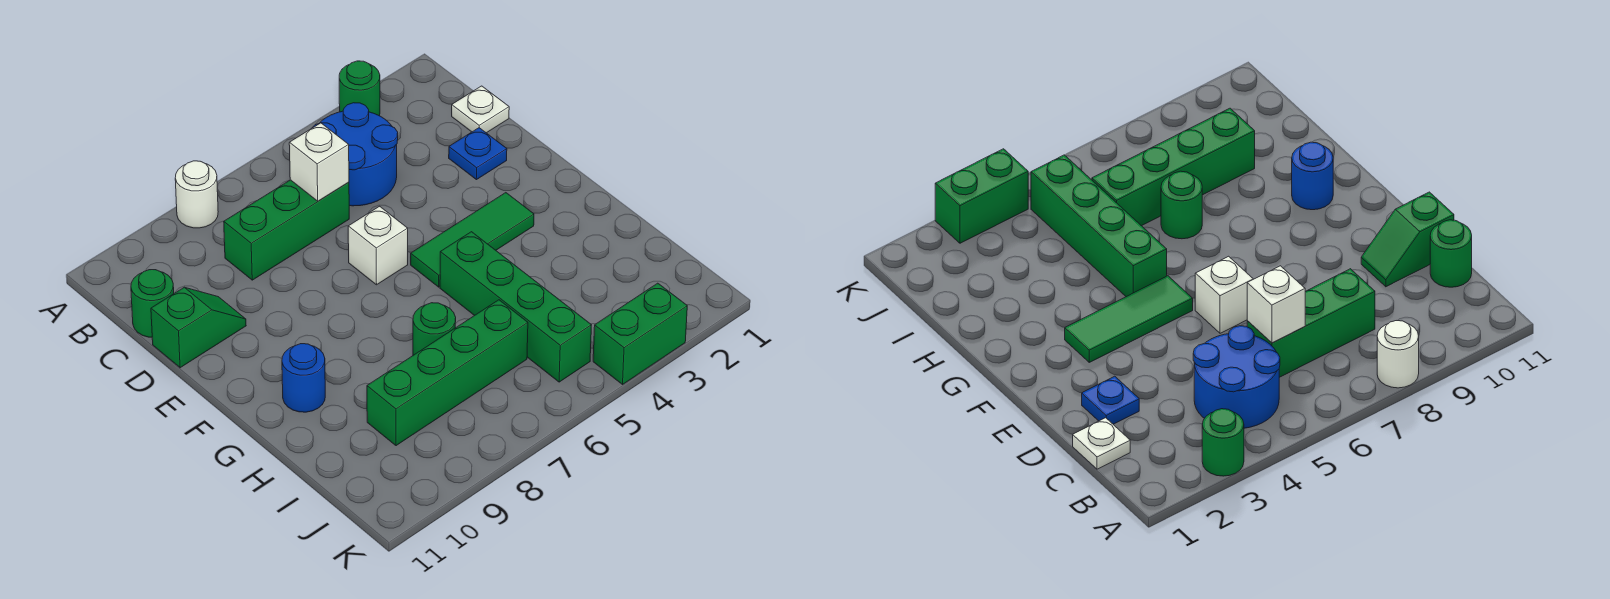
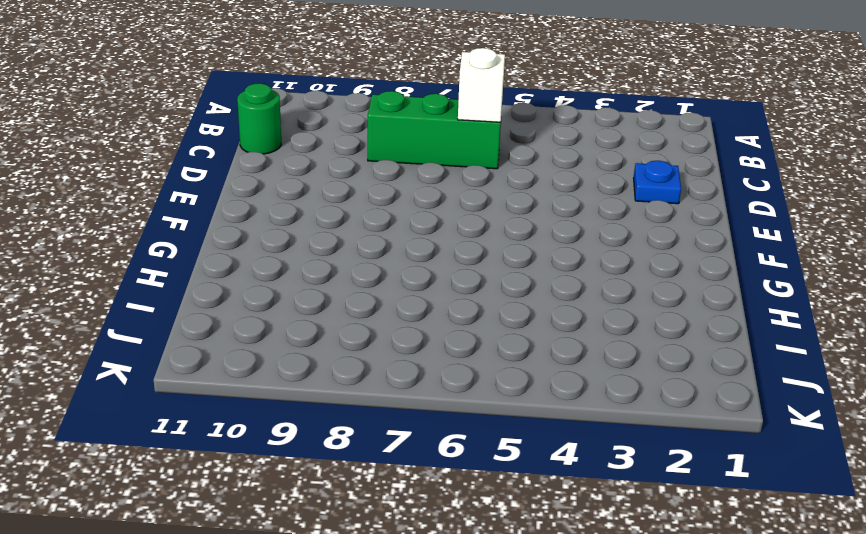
none -> green 1x1 round brick [339,61,380,116]
none -> white 1x1 round brick [175,161,218,228]
none -> blue 2x2 round brick [311,103,398,206]

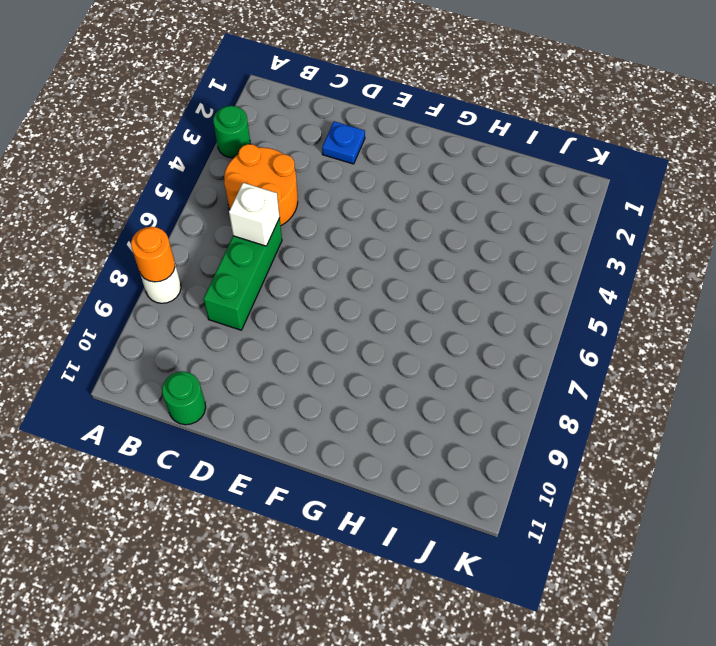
orange 1x1 round brick [131,227,175,282] -> none
orange 2x2 round brick [224,144,298,225] -> blue 2x2 round brick [311,103,398,206]
none -> white 1x1 plate [452,86,509,133]
none -> green 1x2 slope [151,287,246,368]
none -> white 1x1 brick [348,206,408,285]

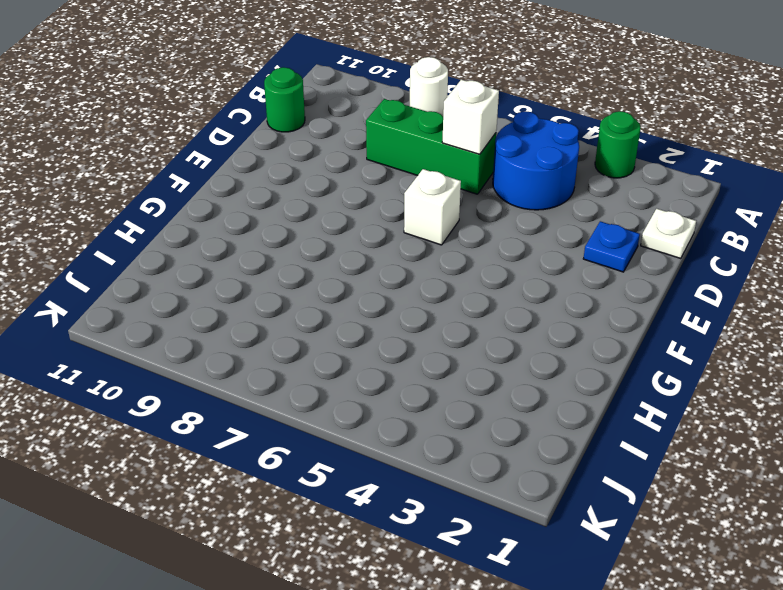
none -> green 1x2 slope [151,287,246,368]
none -> green 1x3 tile [411,193,534,287]
none -> green 1x4 brick [440,232,591,382]

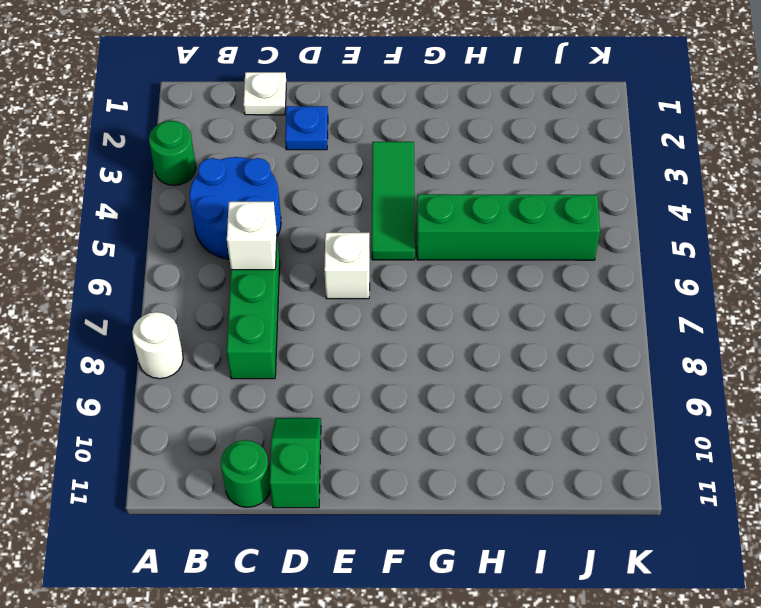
none -> blue 1x1 round brick [282,344,325,412]
none -> green 1x1 round brick [413,303,456,355]
none -> green 1x4 brick [367,300,528,446]

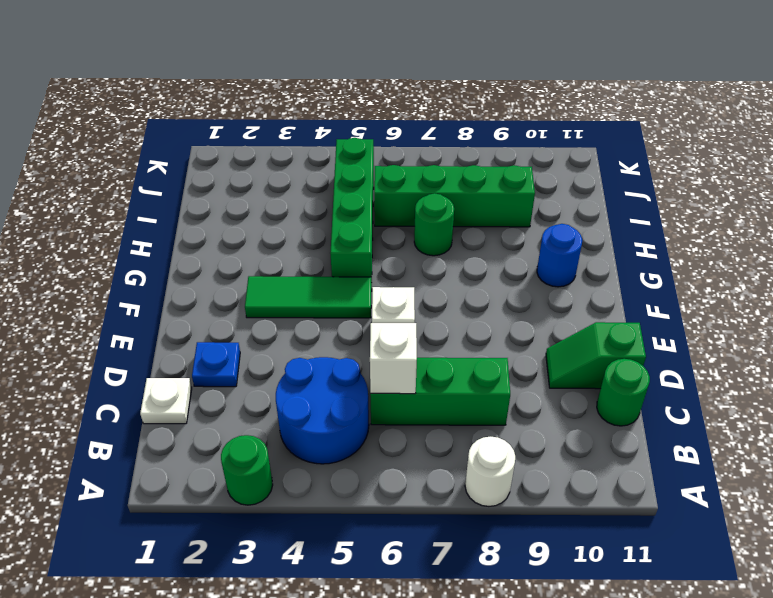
none -> green 1x2 brick [593,283,687,384]

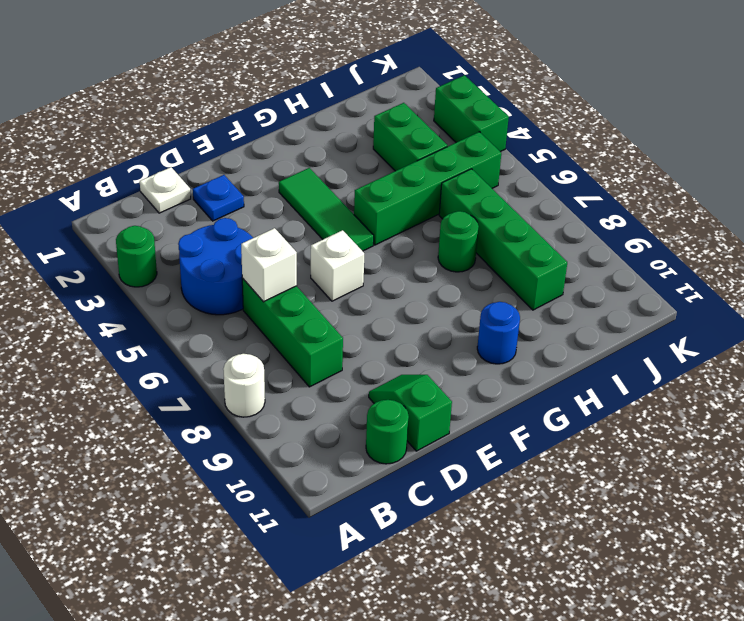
green 1x2 brick [373,103,447,171] -> none

